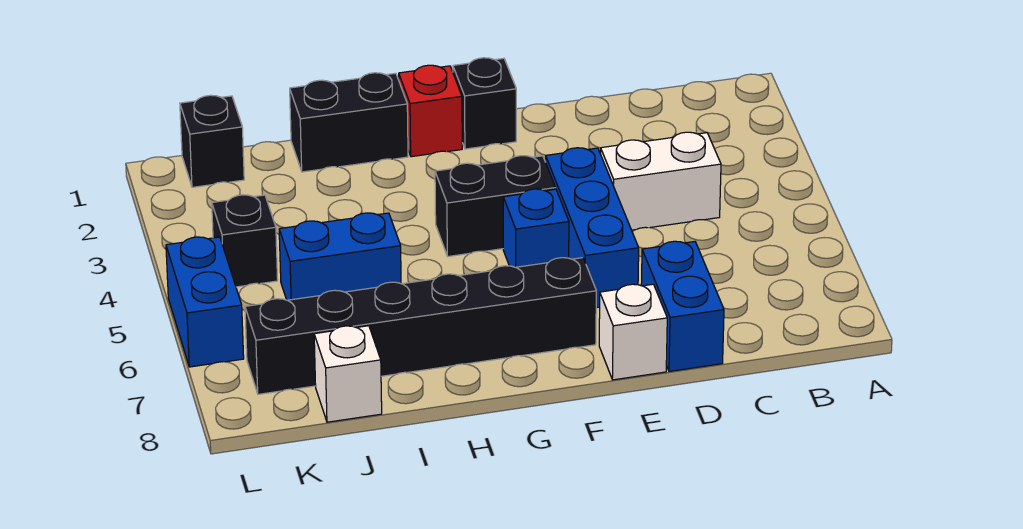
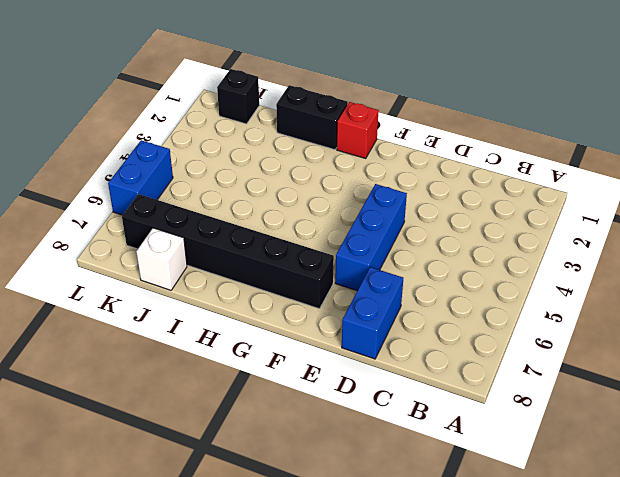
none -> white 1x2 brick [601,132,721,230]
none -> white 1x1 brick [599,284,667,380]
none -> black 1x1 brick [453,58,516,149]

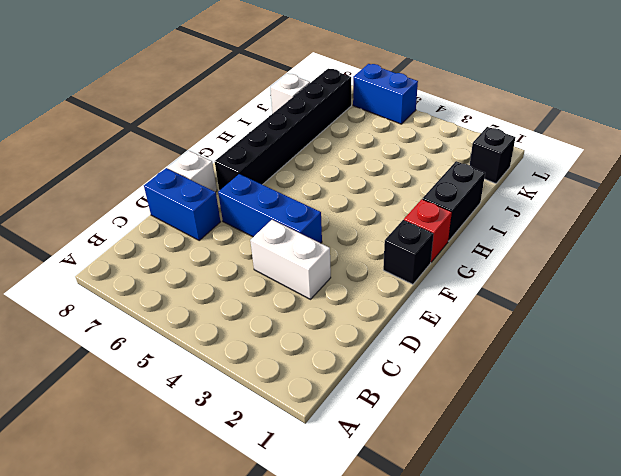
white 1x2 brick [250,220,331,299] -> white 1x2 brick turned to [601,132,721,230]
none -> black 1x2 brick [435,156,556,256]
none -> blue 1x1 brick [503,189,569,267]
none -> blue 1x2 brick [279,213,401,300]

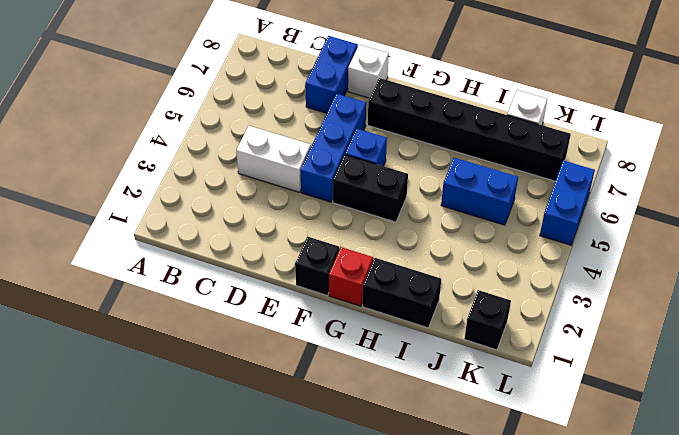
none -> black 1x1 brick [212,195,278,287]

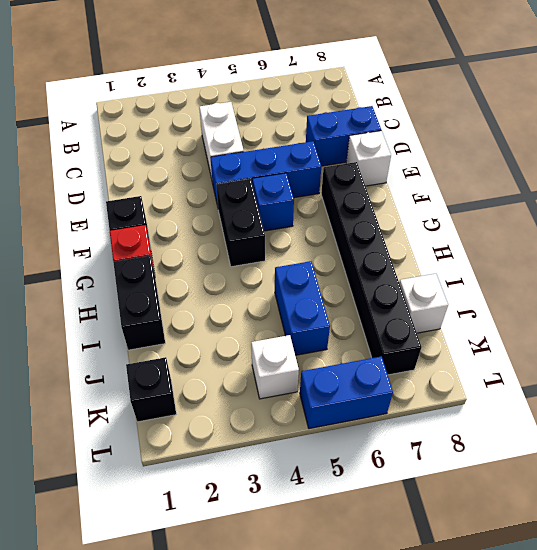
white 1x1 brick [251,335,299,399] -> black 1x1 brick [212,195,278,287]

